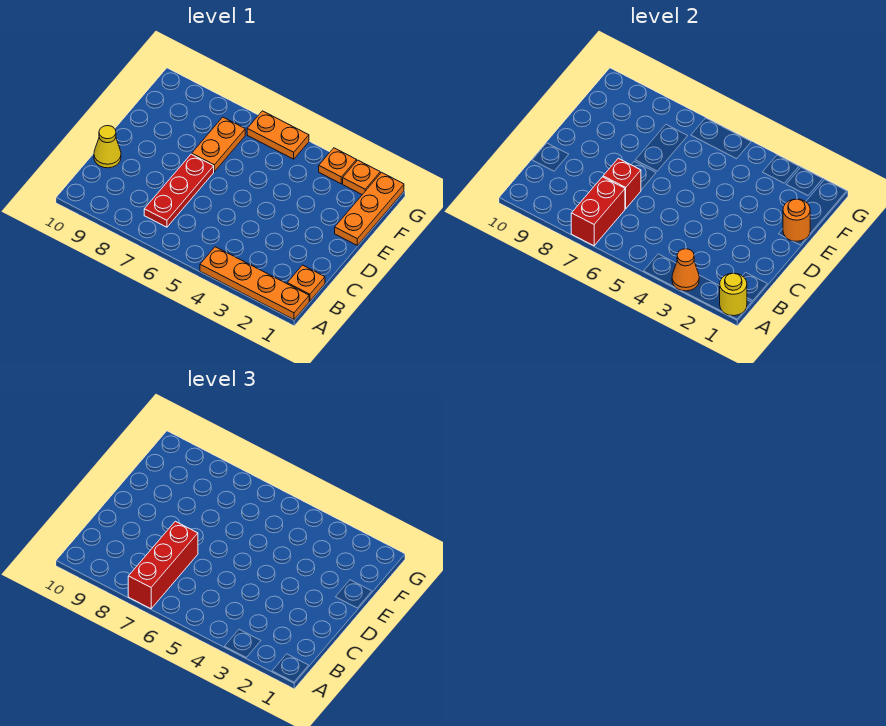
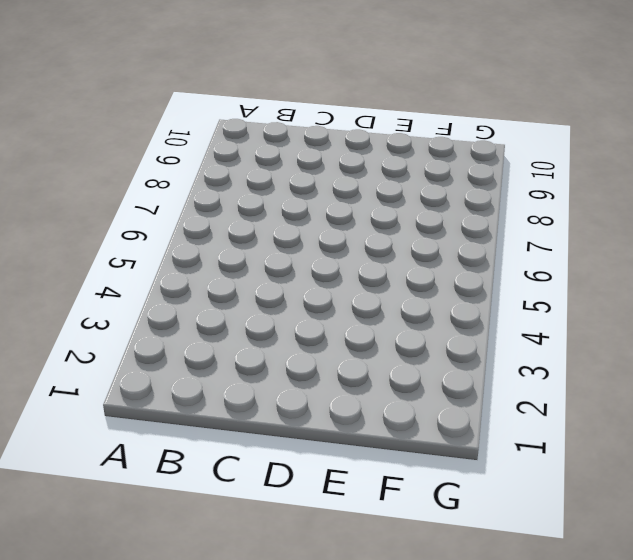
none -> orange 1x4 plate [200,247,309,320]
none -> orange 1x1 plate [287,265,325,301]
none -> red 1x3 plate [144,154,214,227]

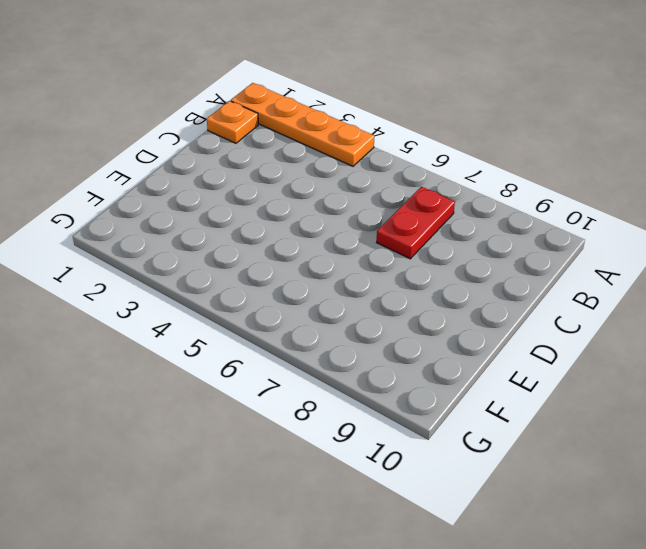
red 1x2 plate [377,187,455,259] -> red 1x3 plate [144,154,214,227]
none -> yellow 1x1 cone [94,126,121,168]
none -> orange 1x3 plate [335,172,404,245]
none -> orange 1x2 plate [192,117,245,172]

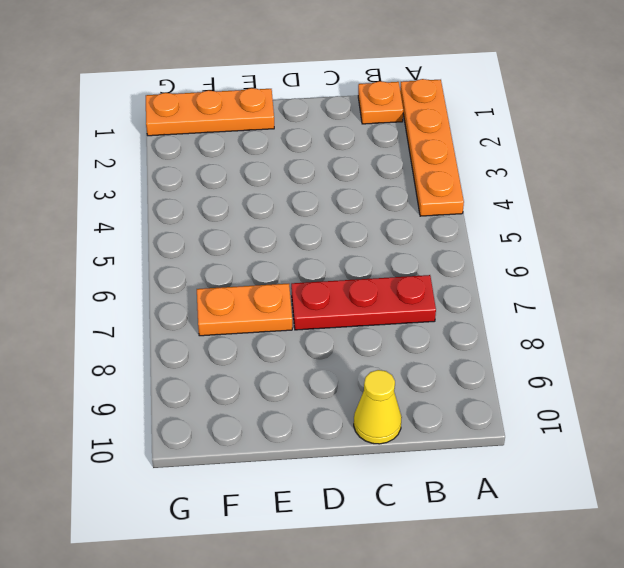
none -> orange 1x1 plate [343,160,380,195]
none -> orange 1x1 plate [319,148,357,184]
none -> orange 1x2 plate [247,111,309,159]

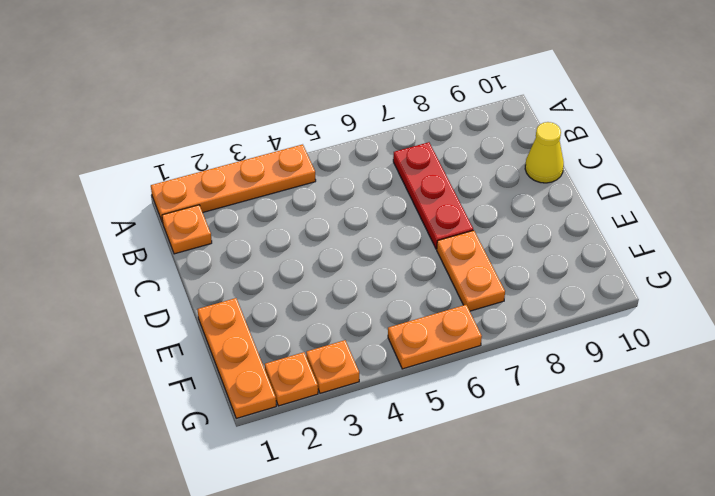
none -> yellow 1x1 round brick [720,273,747,316]
none -> orange 1x1 cone [672,249,699,291]
none -> red 1x2 brick [571,177,625,246]

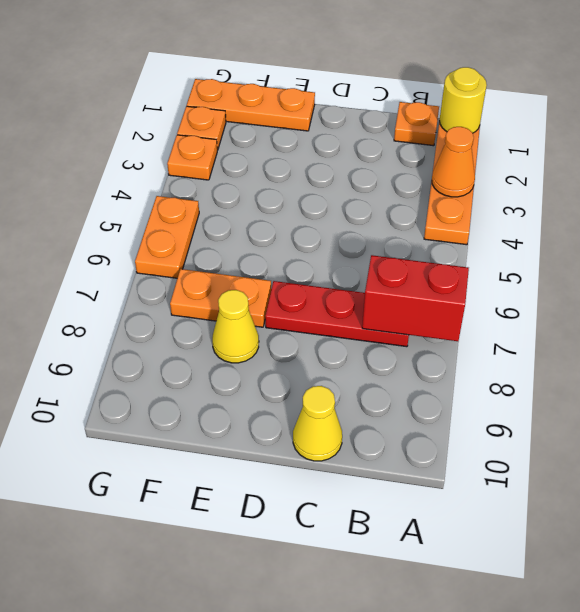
yellow 1x1 cone [212,290,259,363] -> none
none -> red 1x1 brick [603,158,641,209]
none -> orange 1x1 round brick [783,199,810,241]
none -> red 1x3 brick [128,521,198,609]

